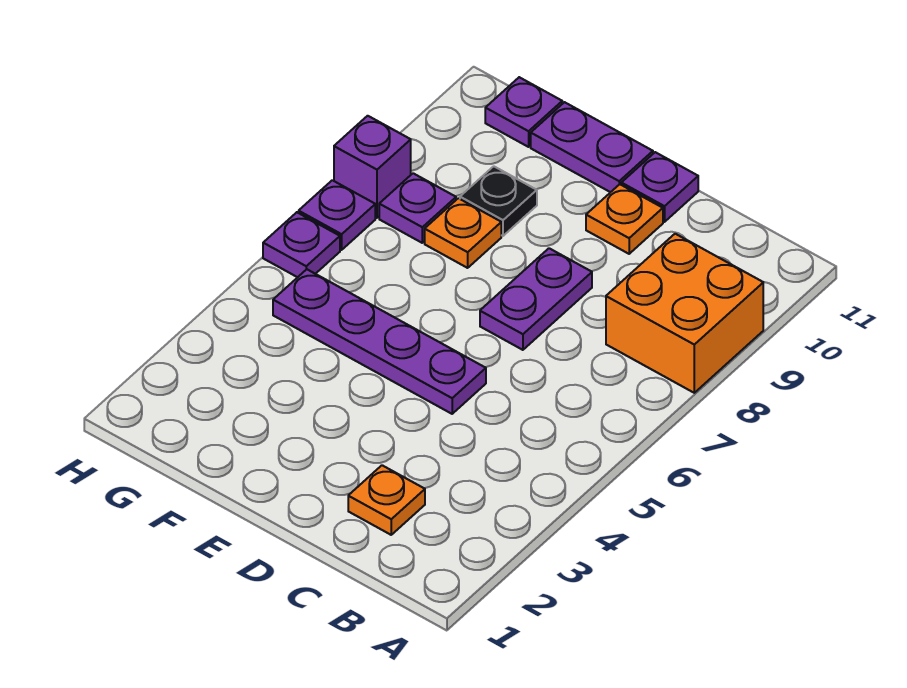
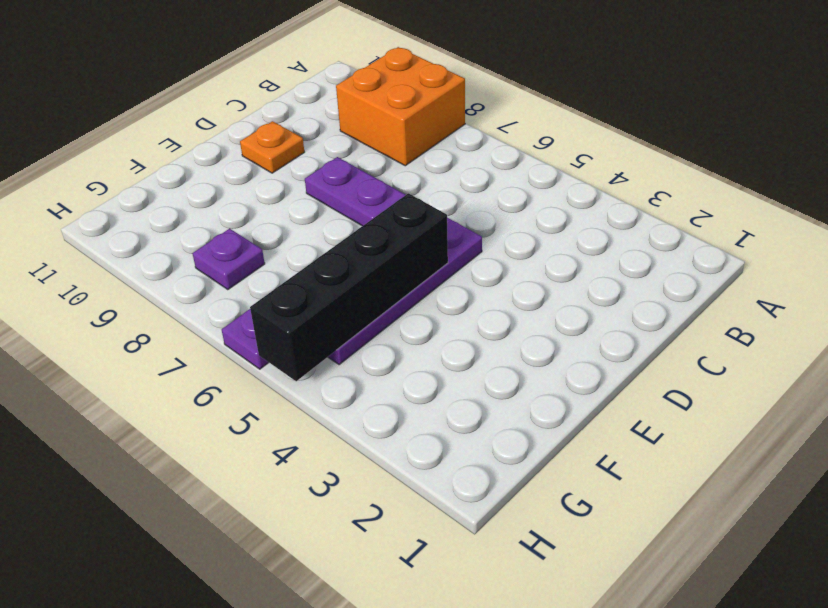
black 1x4 brick [250,193,448,381] -> none
none -> orange 1x1 plate [348,465,425,535]
none -> purple 1x1 plate [621,152,698,222]
none -> purple 1x2 plate [531,102,653,192]

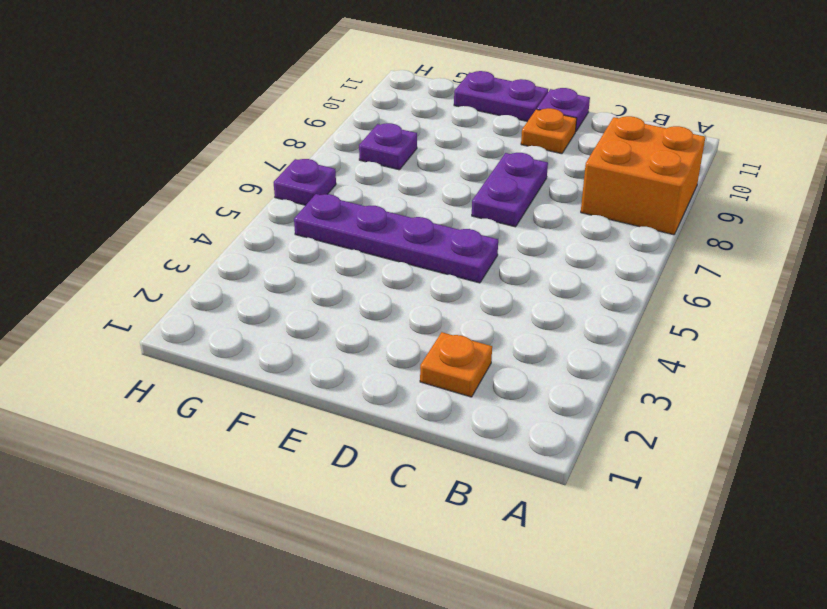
none -> orange 1x1 plate [425,198,501,268]
none -> black 1x1 plate [460,166,537,236]
none -> purple 1x1 plate [485,77,562,147]

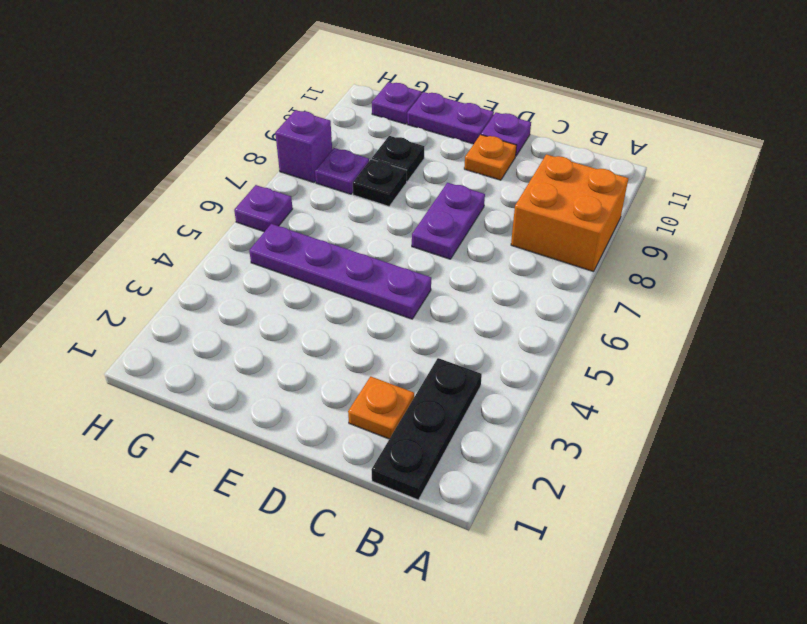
black 1x3 plate [371,358,482,500] -> none
black 1x1 plate [353,159,407,206] -> orange 1x1 plate [425,198,501,268]
none -> purple 1x1 plate [299,180,375,250]

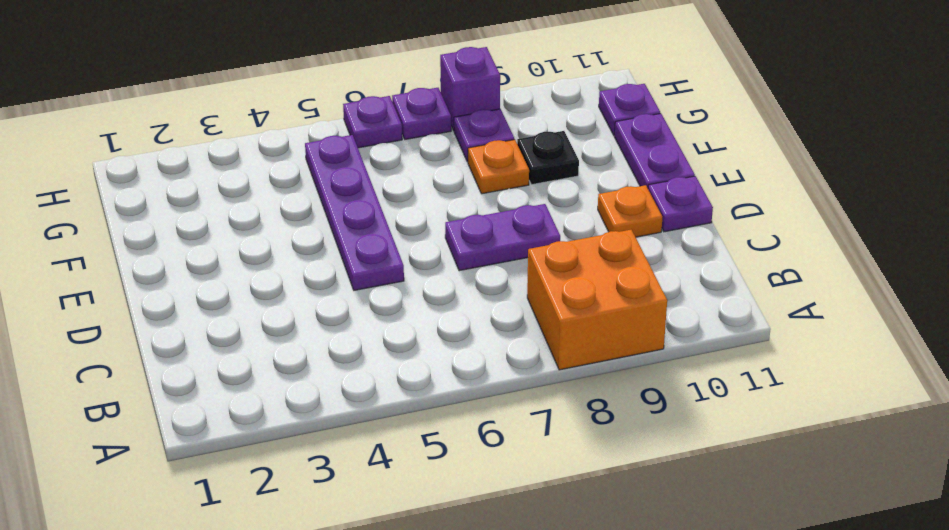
none -> orange 1x1 plate [348,465,425,535]

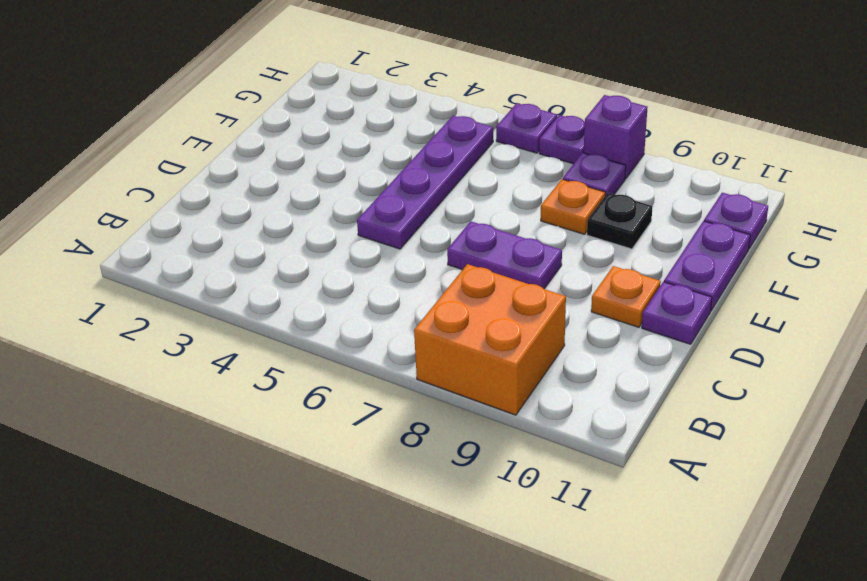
none -> orange 1x1 plate [348,465,425,535]

